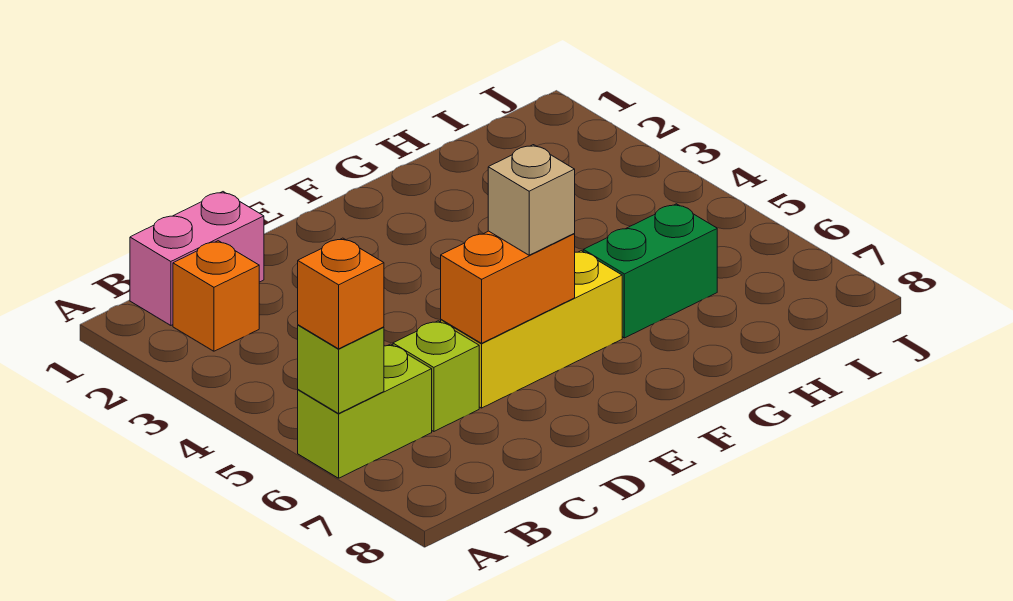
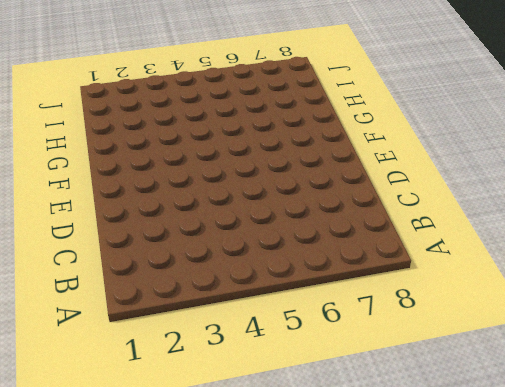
none -> lime 1x2 brick [298,344,432,478]
none -> pink 1x2 brick [130,192,264,325]

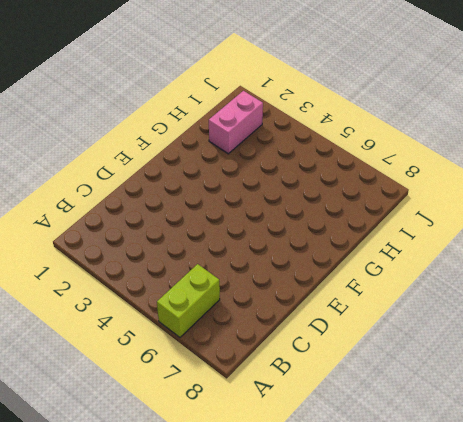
pink 1x2 brick [209,91,263,154] -> pink 1x2 brick moved to [130,192,264,325]
none -> orange 1x1 brick [173,241,259,351]
none -> lime 1x1 brick [393,321,479,431]

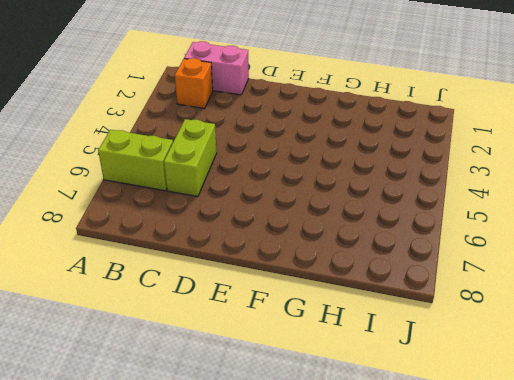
lime 1x2 brick [164,119,217,197] -> lime 1x1 brick [393,321,479,431]
none -> yellow 1x3 brick [441,251,622,408]
none -> green 1x2 brick [583,204,717,338]

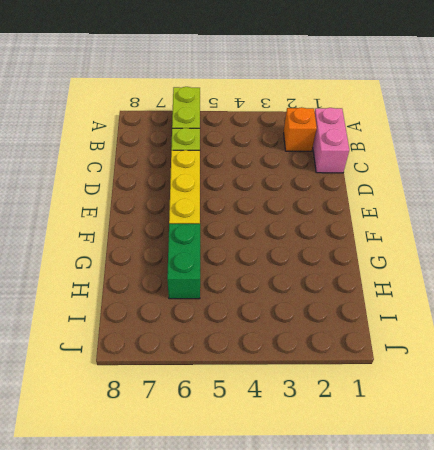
none -> lime 1x1 brick [298,325,384,413]
none -> orange 1x2 brick [441,231,575,343]

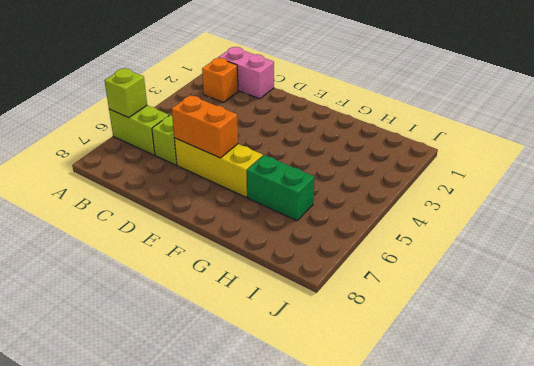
none -> orange 1x1 brick [298,238,384,349]
none -> tan 1x1 brick [488,145,575,255]

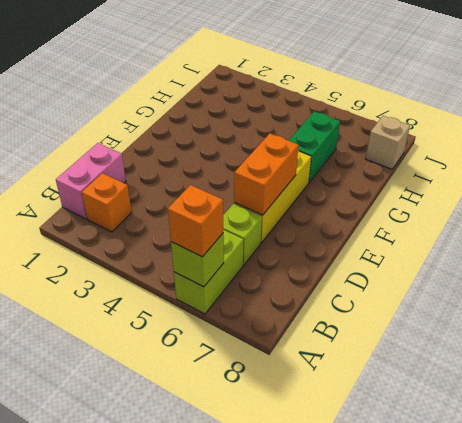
tan 1x1 brick [366,116,410,169] -> tan 1x1 brick moved to [488,145,575,255]

